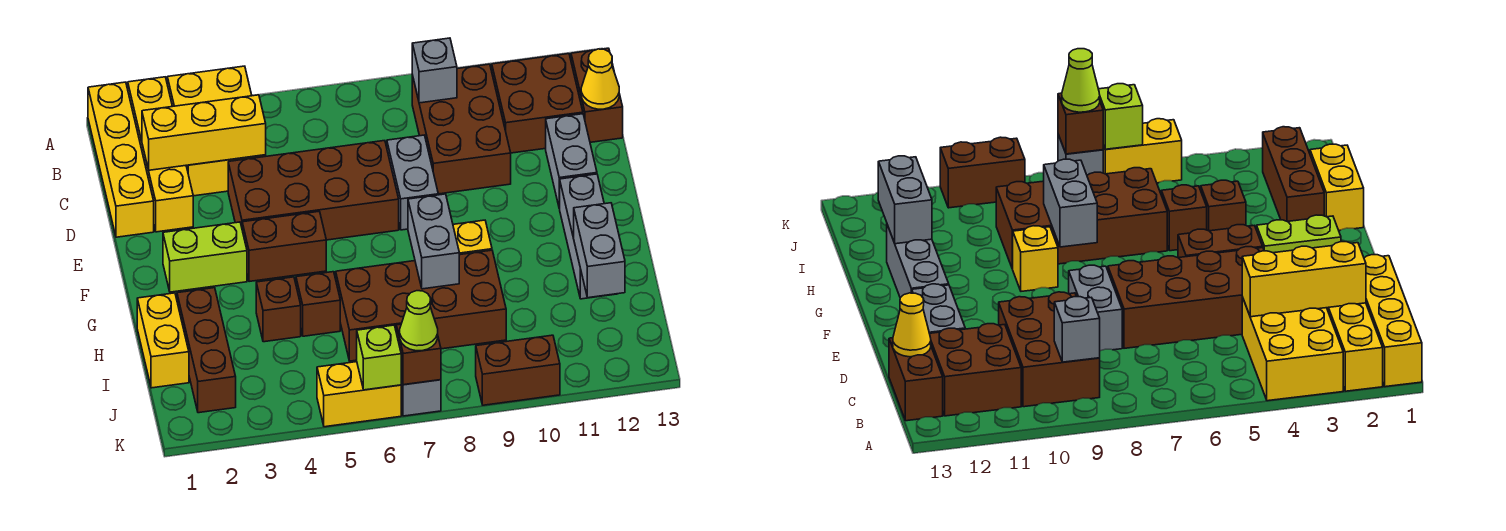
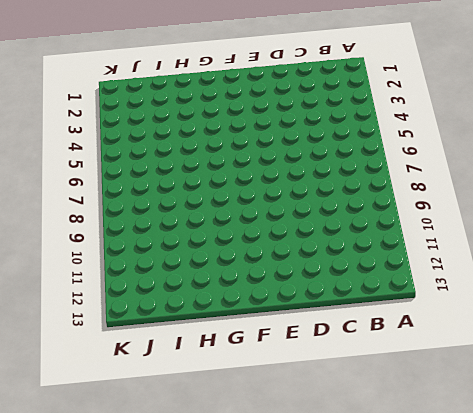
none -> yellow 1x4 brick [88,82,154,237]
none -> yellow 1x4 brick [128,77,193,232]
none -> yellow 2x3 brick [167,66,266,196]

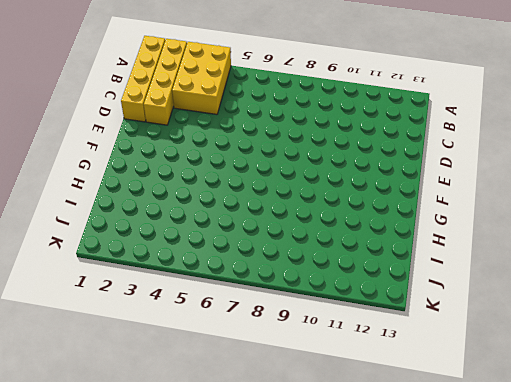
none -> brown 2x3 brick [412,64,511,194]
none -> brown 2x2 brick [492,54,583,153]
none -> brown 1x2 brick [571,48,623,142]

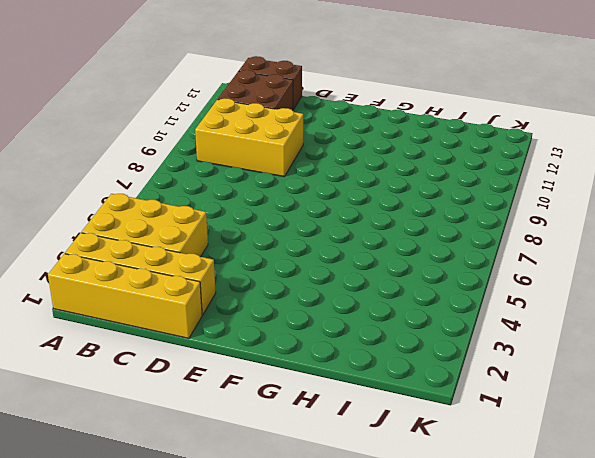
yellow 2x3 brick [195,98,303,177] -> brown 2x3 brick [412,64,511,194]
none -> brown 2x4 brick [228,141,399,240]
none -> grey 1x2 brick [387,135,438,230]
none -> grey 1x2 brick [546,114,597,208]

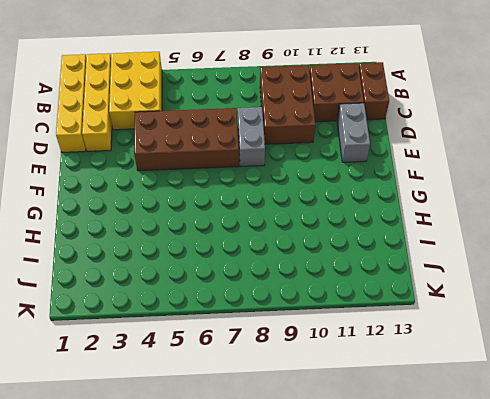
none -> lime 1x2 brick [163,222,247,292]
none -> brown 1x2 brick [242,212,326,282]
none -> grey 1x3 brick [559,174,614,299]

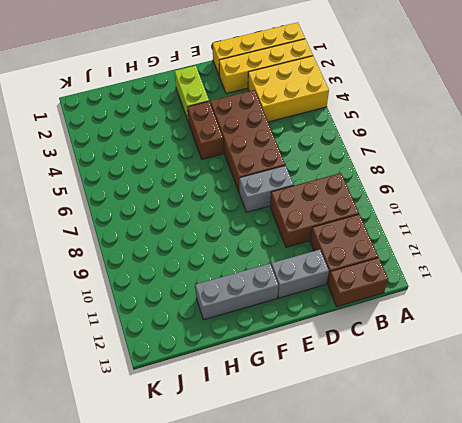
none -> yellow 1x1 brick [453,220,492,255]
none -> yellow 1x2 brick [137,293,189,388]
none -> brown 1x3 brick [177,288,236,413]

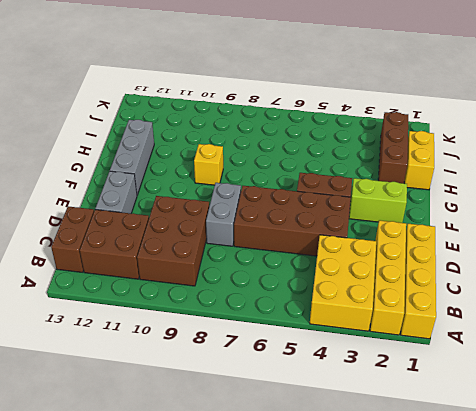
none -> brown 1x1 brick [256,277,301,342]
none -> brown 1x1 brick [296,272,340,336]
none -> brown 2x4 brick [336,250,506,361]

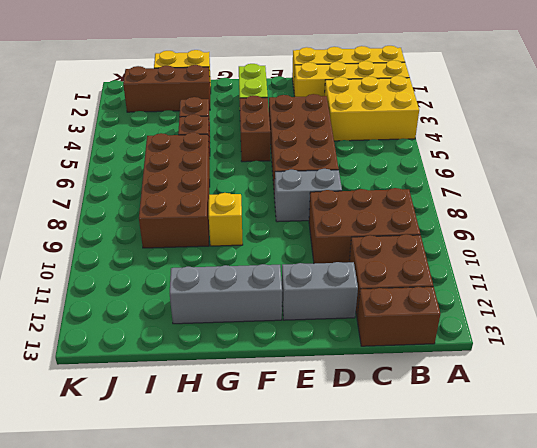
none -> yellow 1x2 brick [317,362,401,427]
none -> grey 1x1 brick [401,378,441,416]
none -> brown 1x2 brick [476,335,560,405]

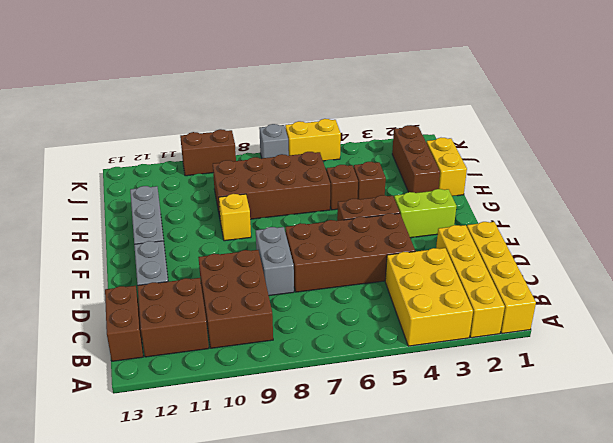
none -> grey 1x1 brick [412,38,457,103]
none -> yellow 1x3 brick [142,95,266,170]
none -> yellow 1x1 cone [581,49,619,109]

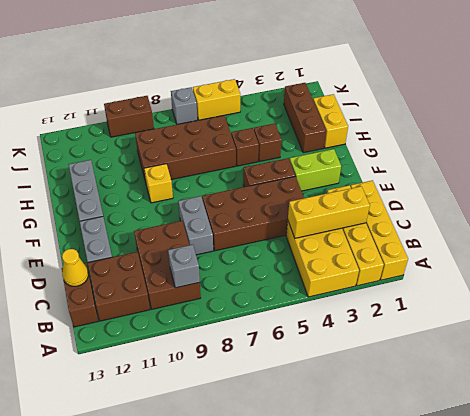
none -> grey 1x2 brick [408,194,459,289]
none -> grey 1x2 brick [574,203,625,298]
none -> lime 1x1 brick [357,325,401,390]

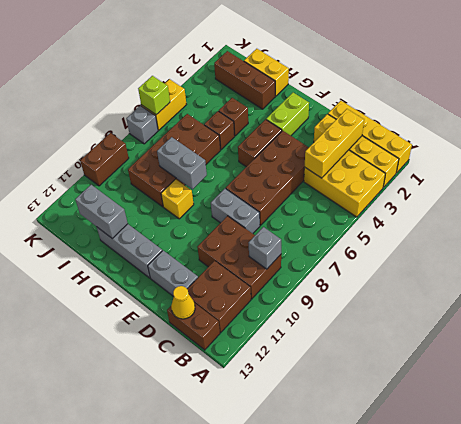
none -> brown 1x1 brick [396,324,441,385]
none -> lime 1x1 cone [400,291,438,351]

